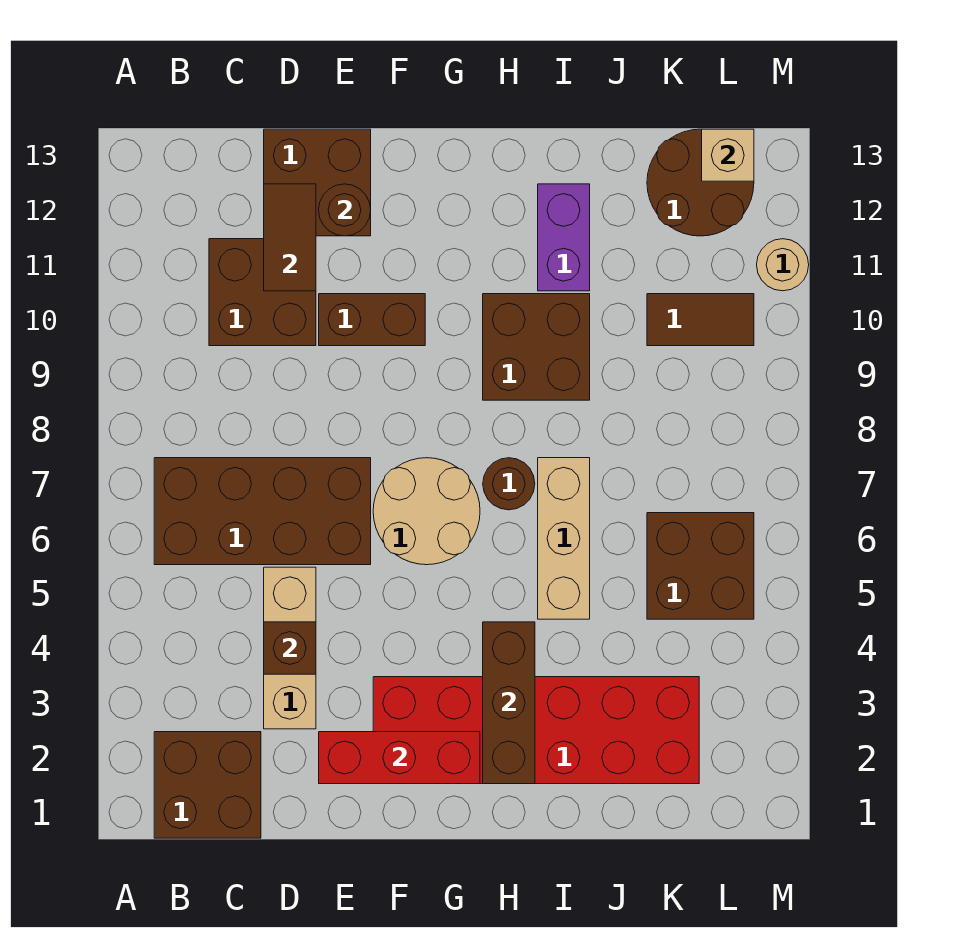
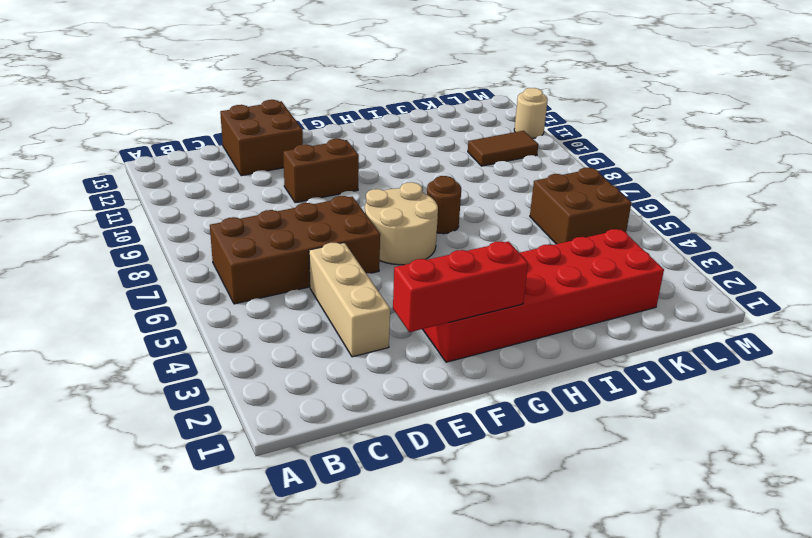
none -> brown 2x2 brick [154,732,261,838]
none -> brown 2x2 brick [209,239,316,346]
none -> brown 2x2 brick [483,294,590,400]

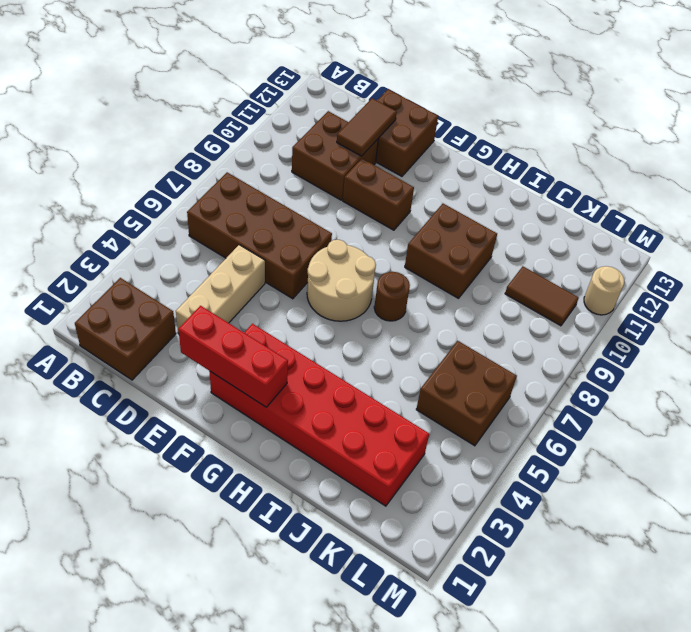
none -> tan 1x3 brick [538,458,590,619]
none -> purple 1x2 brick [538,184,590,291]
none -> brown 2x2 round brick [647,129,754,236]

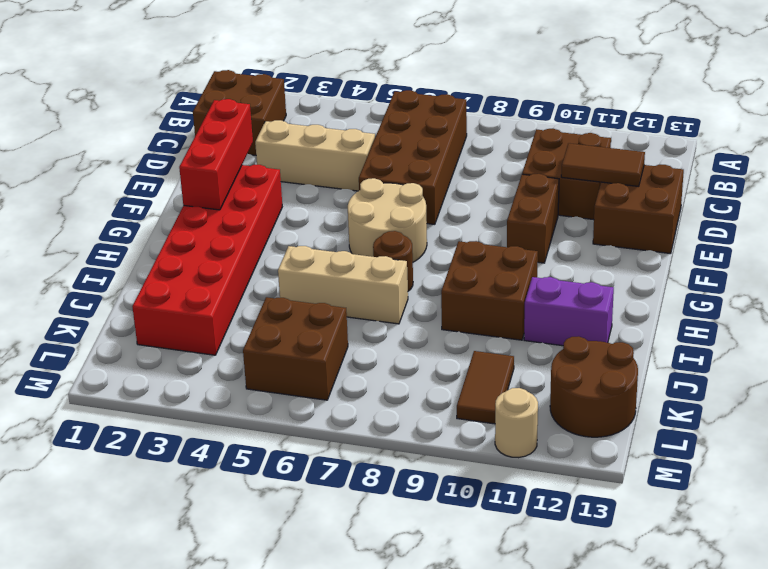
none -> brown 1x1 brick [264,622,316,674]
none -> brown 1x1 round brick [319,184,371,236]
none -> brown 1x3 brick [483,622,535,784]

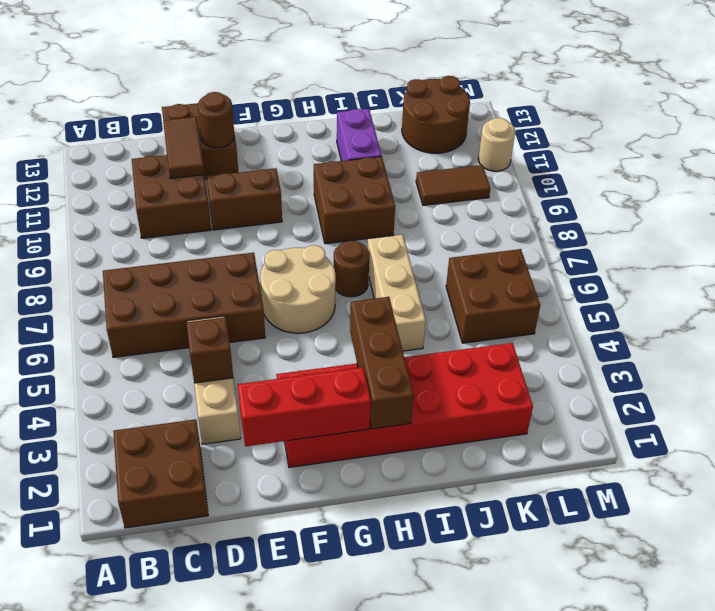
none -> tan 1x1 brick [702,129,754,181]

